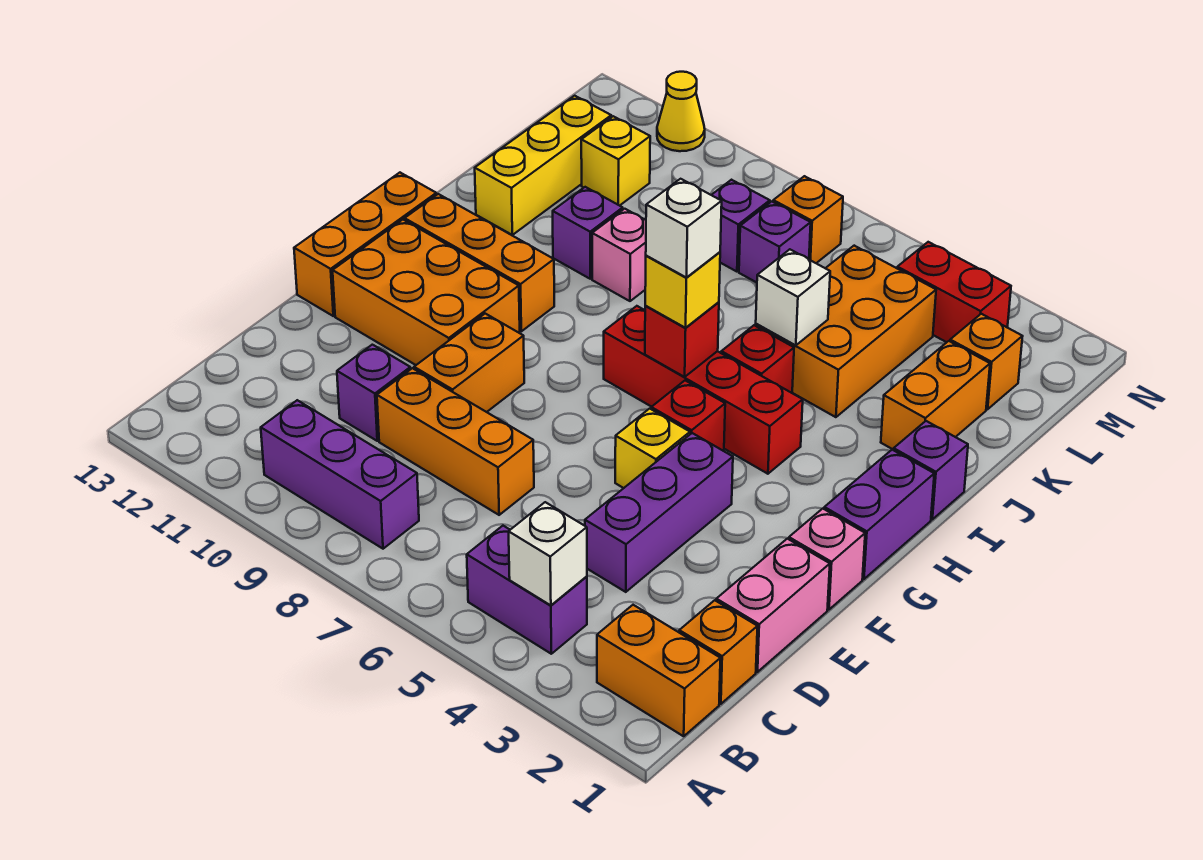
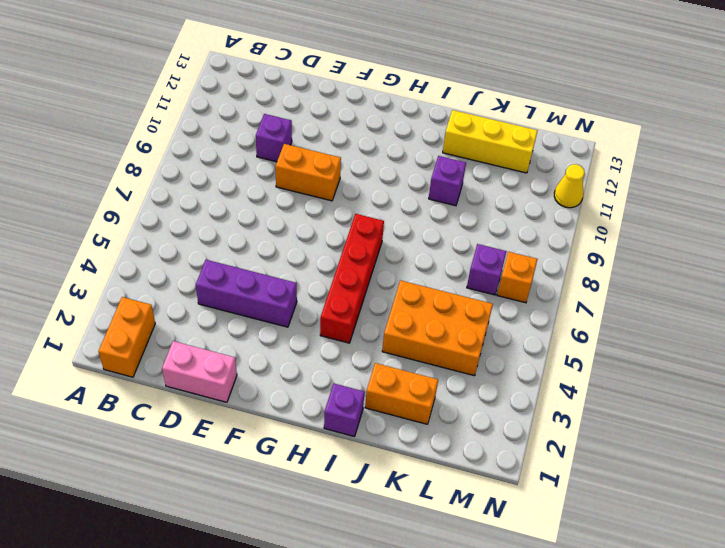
none -> purple 1x2 brick [467,526,587,654]
none -> purple 1x3 brick [261,400,419,549]
none -> orange 1x1 brick [679,600,758,704]
none -> orange 1x3 brick [377,368,534,515]

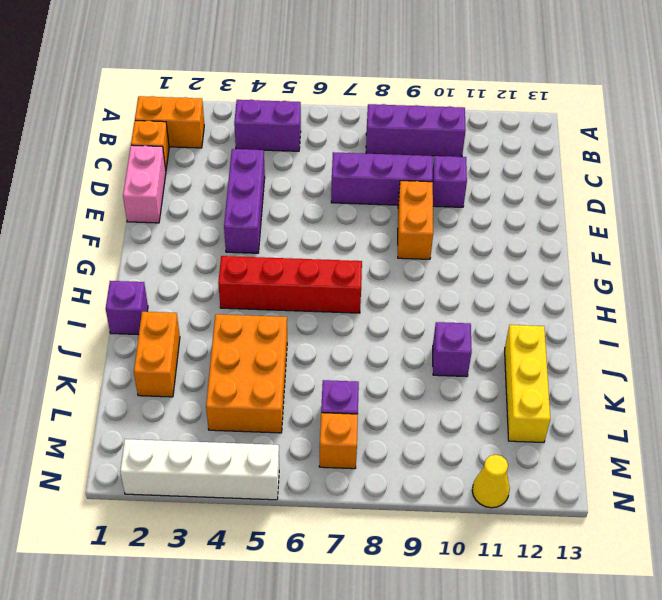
purple 1x3 brick [331,152,433,205] -> orange 1x3 brick [377,368,534,515]
white 1x4 brick [120,439,279,500] -> none
none -> pink 1x1 brick [789,509,865,609]
none -> yellow 1x1 brick [615,409,690,488]
none -> orange 2x3 brick [333,220,520,365]
none -> orange 1x3 brick [294,173,436,316]

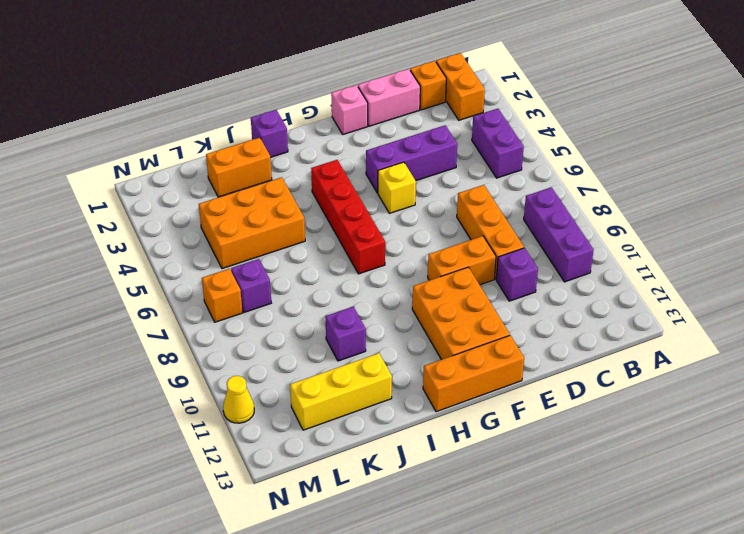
none -> purple 1x2 brick [824,450,934,579]
none -> red 1x1 brick [651,381,725,451]
none -> orange 1x3 brick [405,194,554,331]
none -> red 1x1 brick [721,325,794,393]

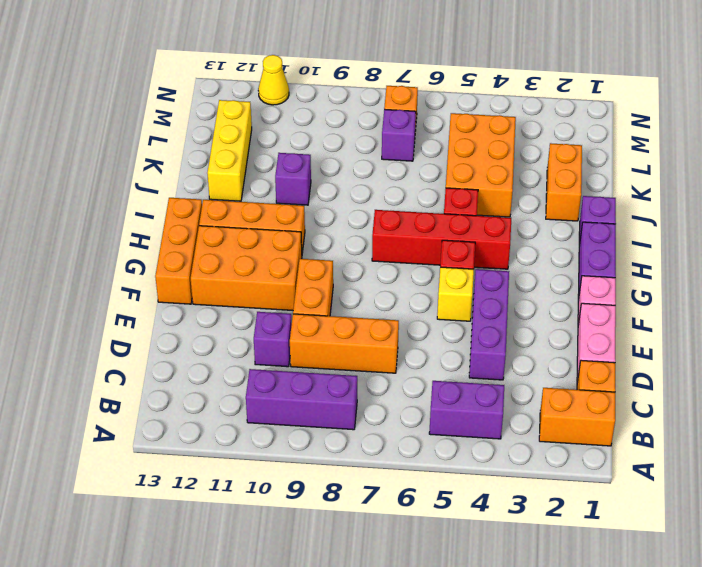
none -> pink 1x1 brick [592,209,646,301]
none -> orange 1x1 brick [950,314,1023,409]
none -> purple 1x1 brick [712,180,770,272]
none -> yellow 1x1 brick [581,116,650,206]

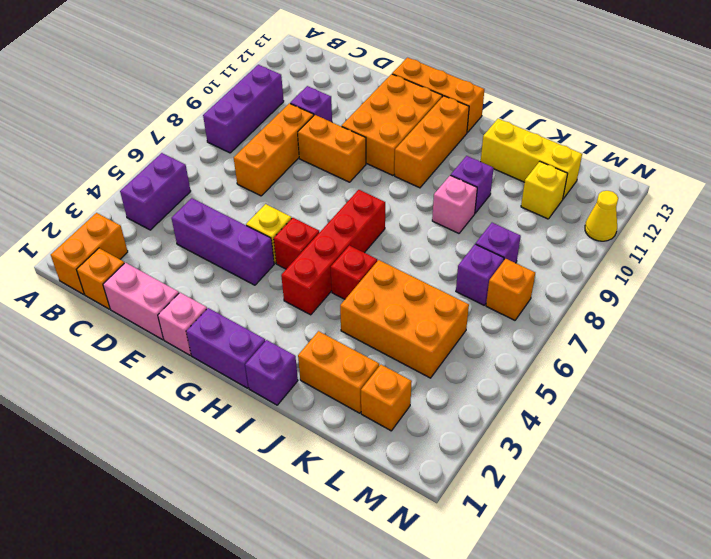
none -> red 1x2 brick [897,242,1011,342]
none -> white 1x1 brick [509,502,587,605]
none -> red 1x1 brick [645,302,719,377]
none -> white 1x1 brick [756,249,830,345]

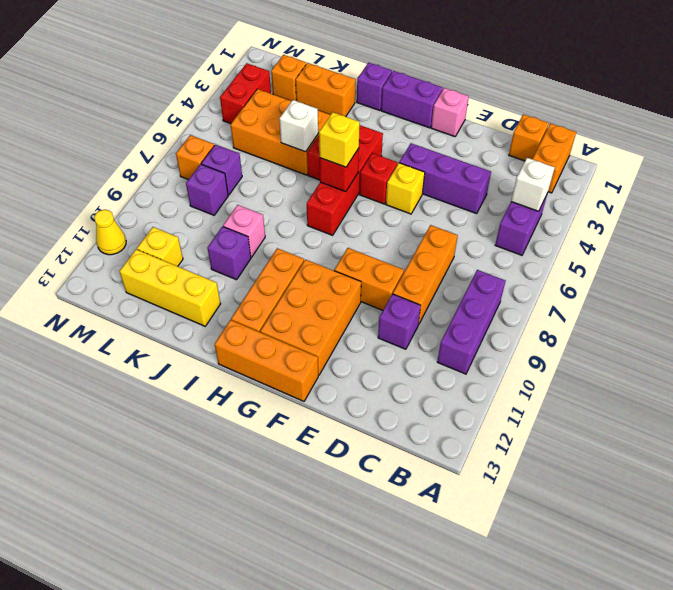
none -> pink 1x2 brick [716,539,830,672]
none -> white 1x1 brick [646,179,722,278]

